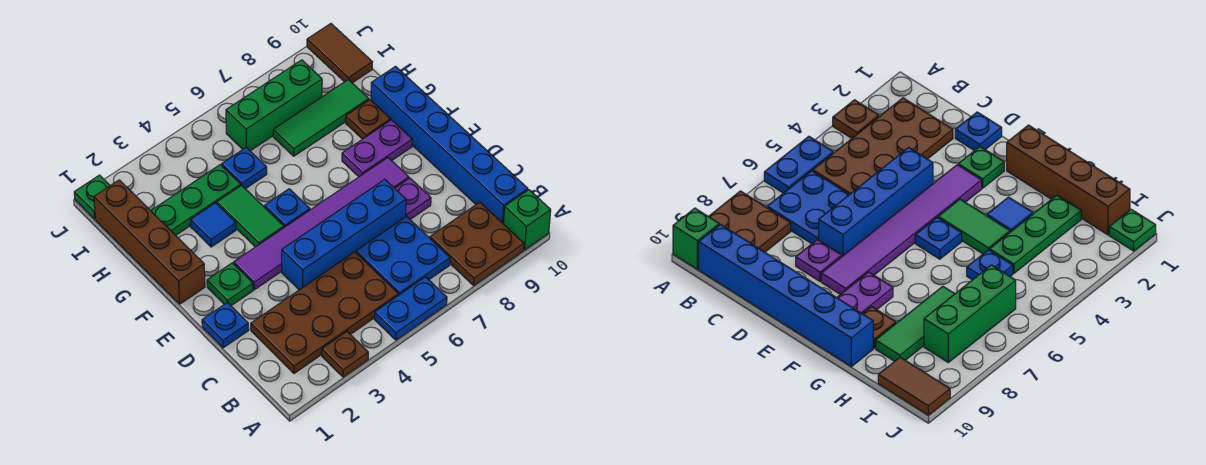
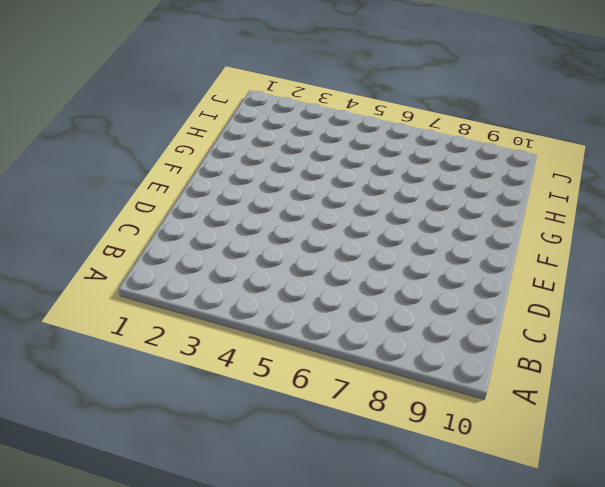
none -> brown 1x1 plate [322,332,368,377]
none -> blue 1x2 plate [374,277,447,340]
none -> brown 2x2 plate [430,202,524,285]

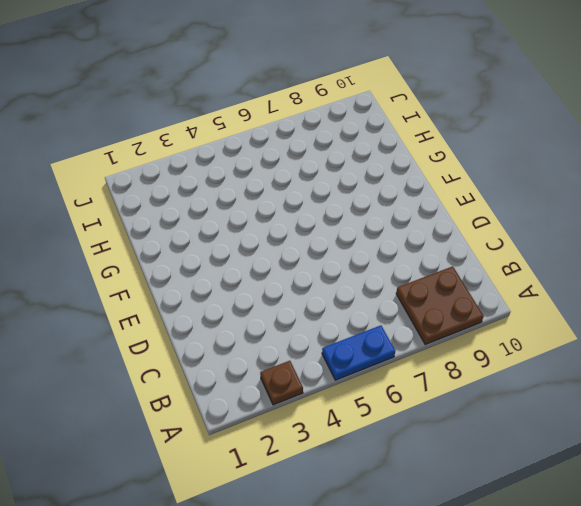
none -> green 1x1 brick [504,190,551,250]
none -> brown 2x4 plate [251,252,398,373]
none -> blue 2x2 plate [356,216,450,295]

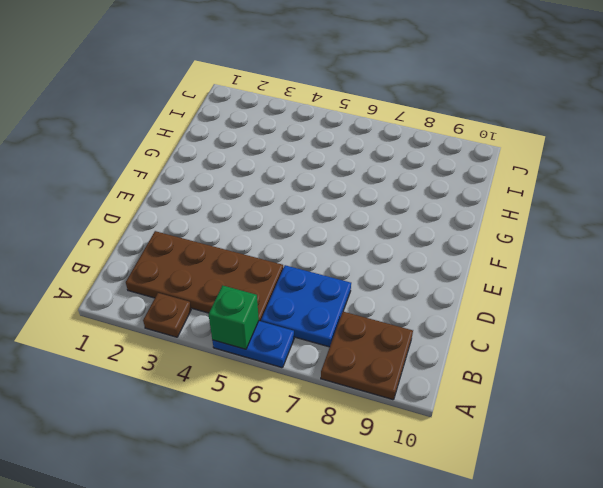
green 1x1 brick [209,285,259,349] -> green 1x1 brick moved to [504,190,551,250]
none -> blue 1x6 brick [371,67,528,224]
none -> blue 1x1 plate [202,302,249,348]
none -> blue 1x4 brick [282,180,406,290]

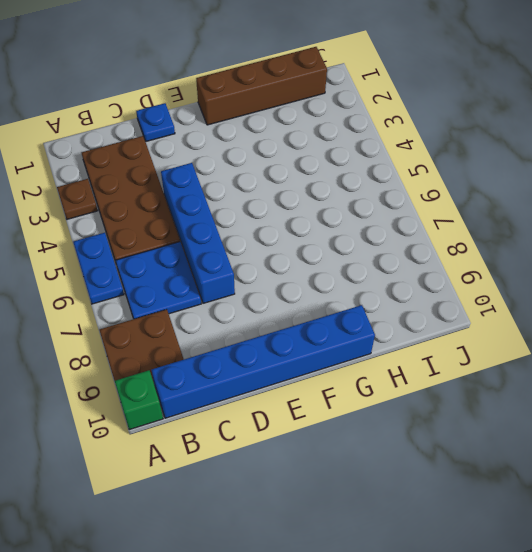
none -> purple 1x1 plate [395,178,431,219]
none -> green 1x1 plate [207,263,253,306]
none -> purple 1x6 tile [234,158,409,290]

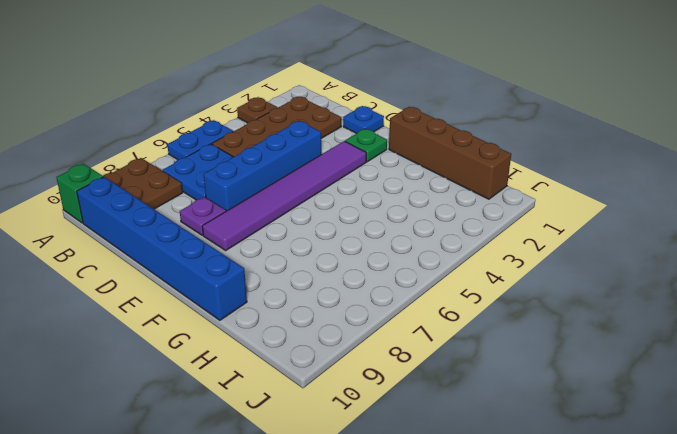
none -> green 1x2 tile [217,185,284,247]
none -> blue 1x1 plate [264,189,310,227]
none -> purple 1x2 plate [342,120,412,177]

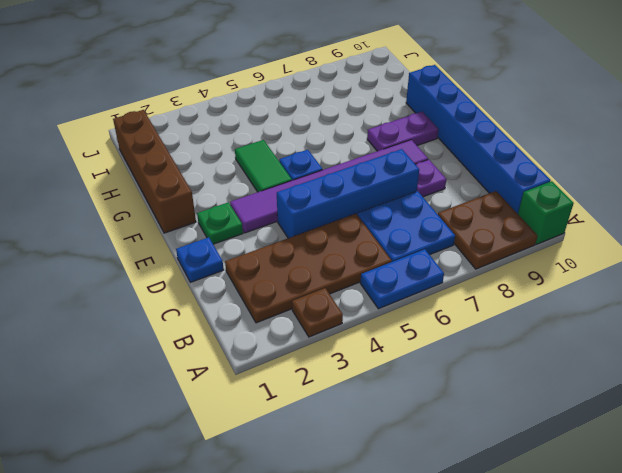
none -> blue 1x1 tile [191,203,236,247]
none -> brown 1x1 plate [346,100,391,139]
none -> green 1x3 plate [151,165,241,235]

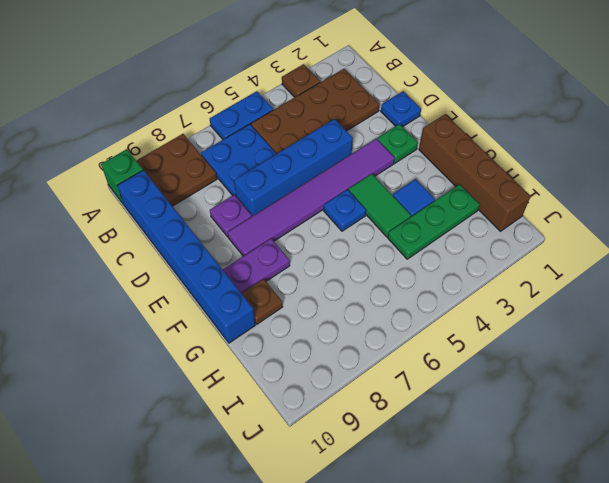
none -> blue 1x1 plate [222,147,267,189]
none -> green 1x3 tile [273,80,369,156]
none -> green 1x3 brick [226,60,322,151]

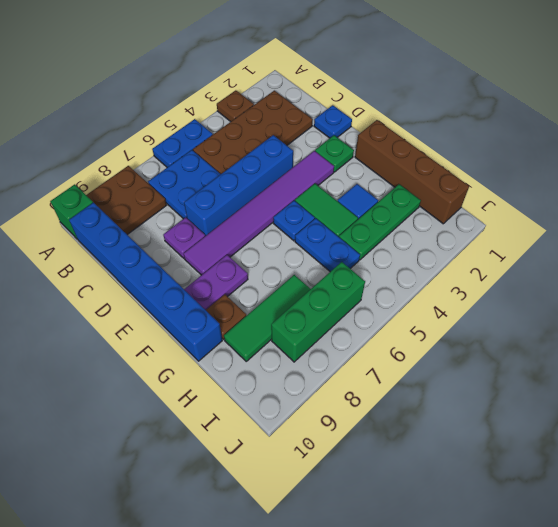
blue 1x2 plate [295,218,360,272] -> blue 1x1 plate [222,147,267,189]
none -> brown 1x2 tile [307,24,372,83]
none -> green 1x1 plate [74,175,110,219]

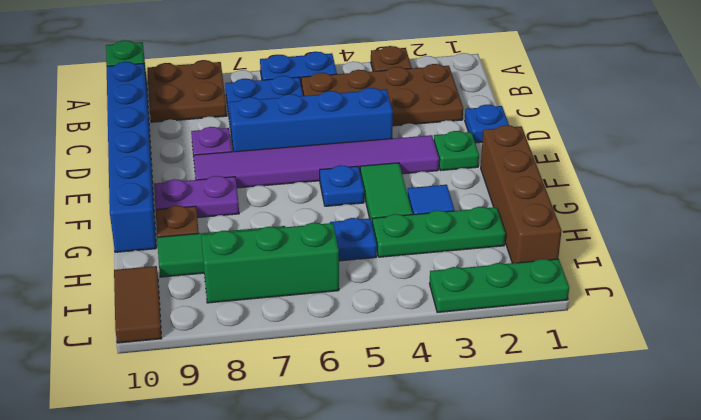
green 1x3 plate [430,259,569,312] -> green 1x1 plate [74,175,110,219]

